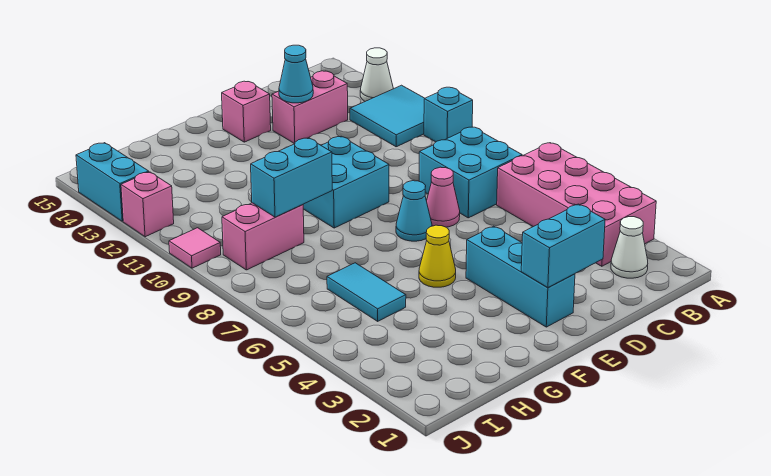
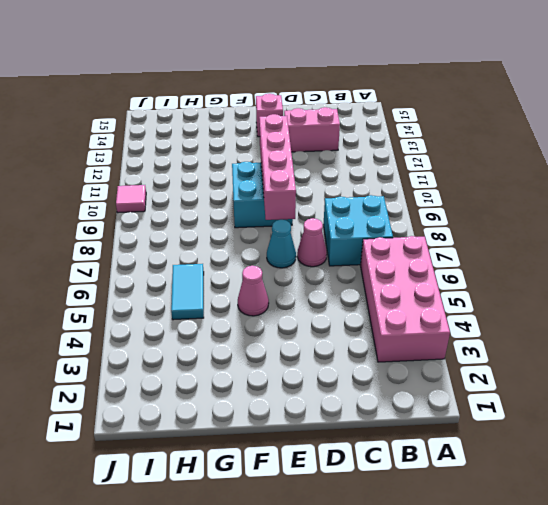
pink 1x4 brick [259,114,296,220] -> none
pink 1x1 cone [238,266,269,316] -> yellow 1x1 cone [419,225,456,287]
none -> cyan 1x1 brick [424,87,473,142]
none -> cyan 2x2 tile [350,85,425,147]
none -> white 1x1 cone [360,48,393,101]

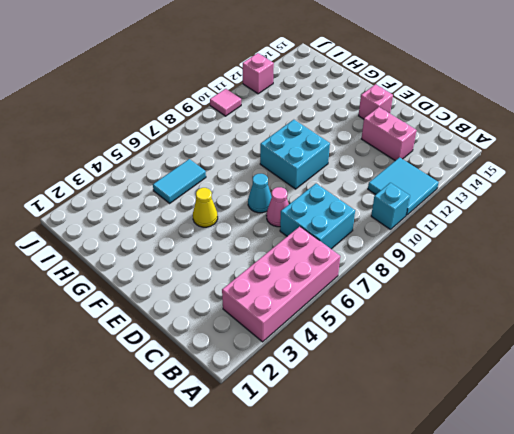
none -> white 1x1 cone [360,48,393,101]
none -> white 1x1 cone [611,217,648,278]
none -> cyan 1x3 brick [466,226,575,327]

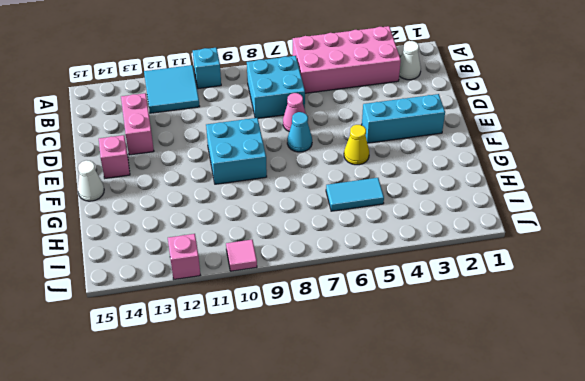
white 1x1 cone [78,160,104,201] -> white 1x1 cone moved to [360,48,393,101]
none -> pink 1x2 brick [222,203,304,270]
none -> cyan 1x2 brick [76,143,149,221]
none -> cyan 1x2 brick [521,204,605,288]

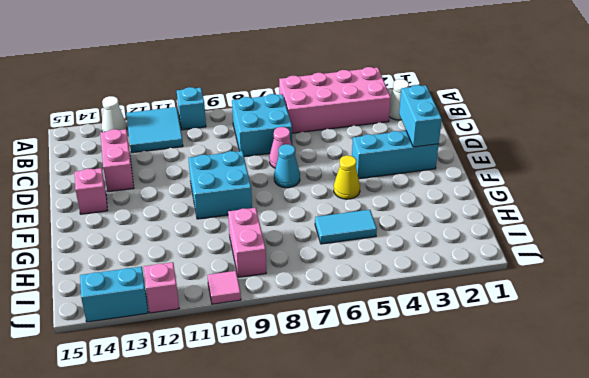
none -> cyan 1x1 cone [279,45,313,103]
none -> cyan 1x2 brick [251,138,332,217]

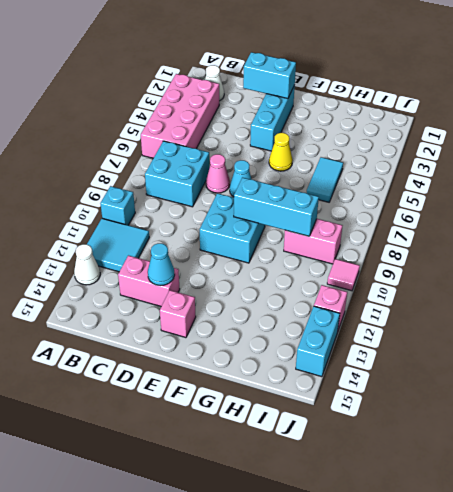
cyan 1x3 brick [234,178,319,236] -> cyan 1x2 brick [251,138,332,217]

